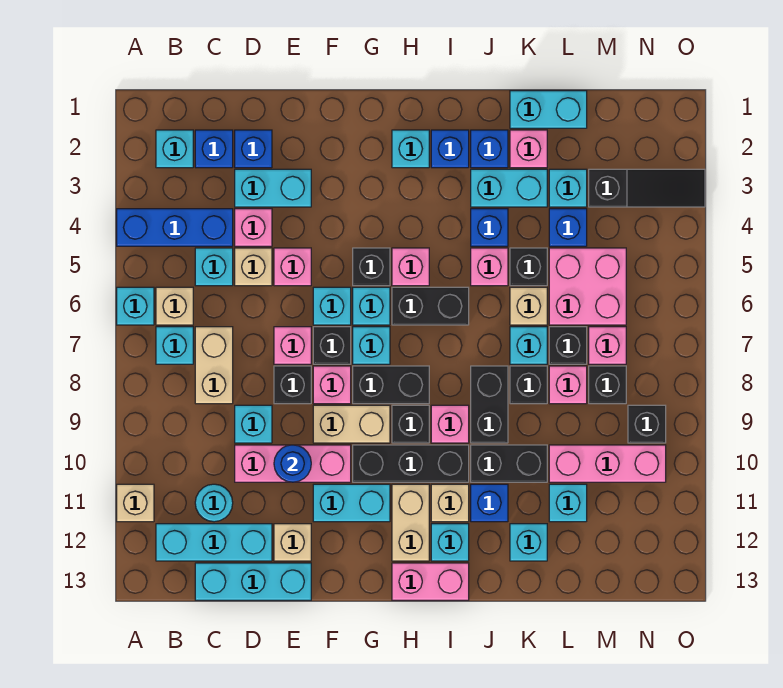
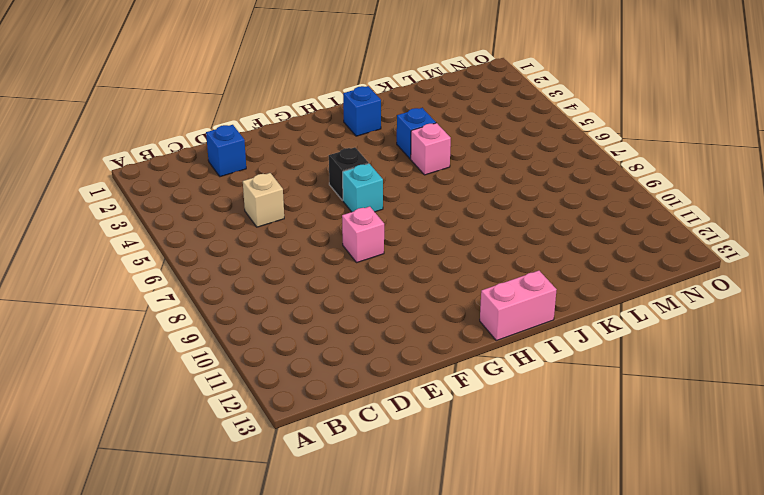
none -> blue 1x3 brick [117,209,233,246]
none -> cyan 1x1 brick [117,287,154,325]
none -> tan 1x1 brick [117,484,154,522]
none -> cyan 1x1 brick [156,130,193,168]

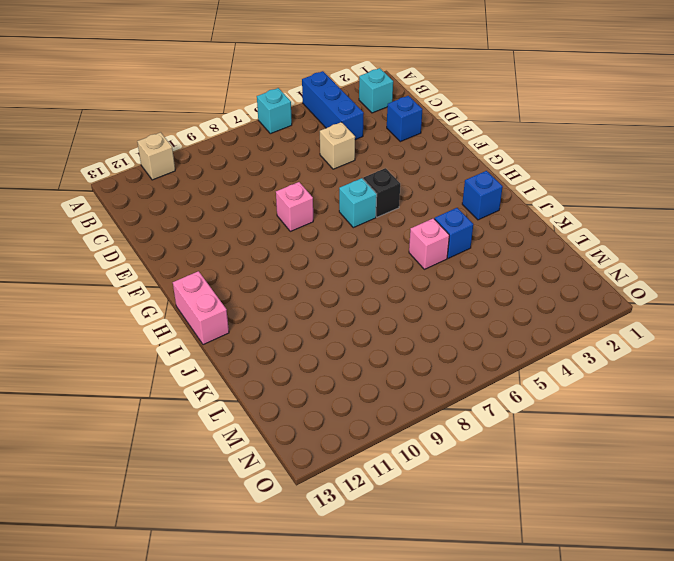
none -> tan 1x1 brick [156,287,193,325]
none -> cyan 1x1 brick [156,327,193,364]
none -> cyan 1x3 brick [156,524,272,561]
none -> blue 1x1 brick [195,130,233,168]

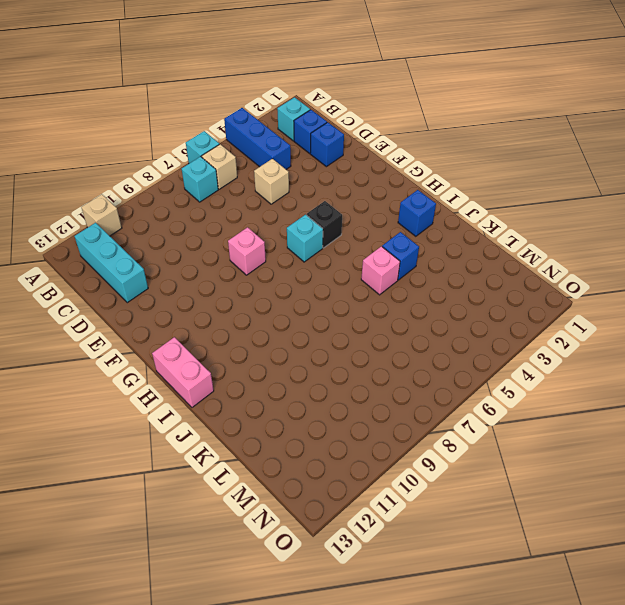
none -> cyan 1x1 brick [195,248,233,286]
none -> tan 1x2 brick [195,327,233,404]
none -> cyan 1x1 round brick [195,484,233,522]
none -> cyan 1x3 brick [195,563,311,600]

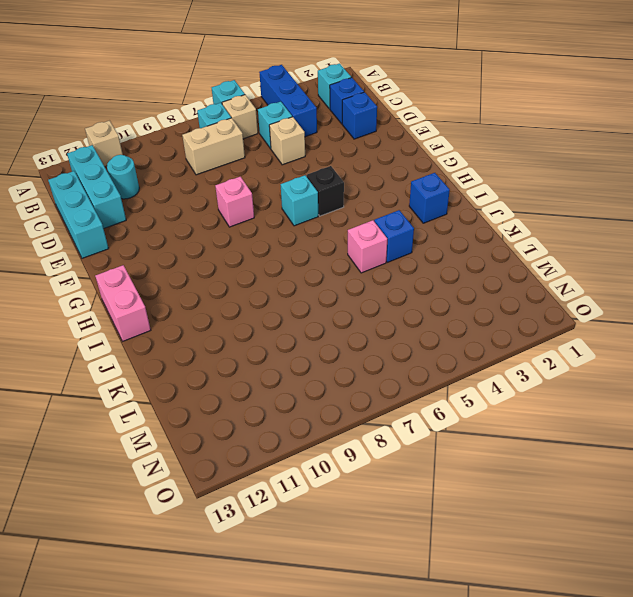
none -> cyan 1x2 brick [235,169,311,207]
none -> pink 1x1 brick [235,209,272,246]
none -> cyan 1x1 brick [235,405,272,443]
none -> pink 1x3 brick [235,445,351,482]

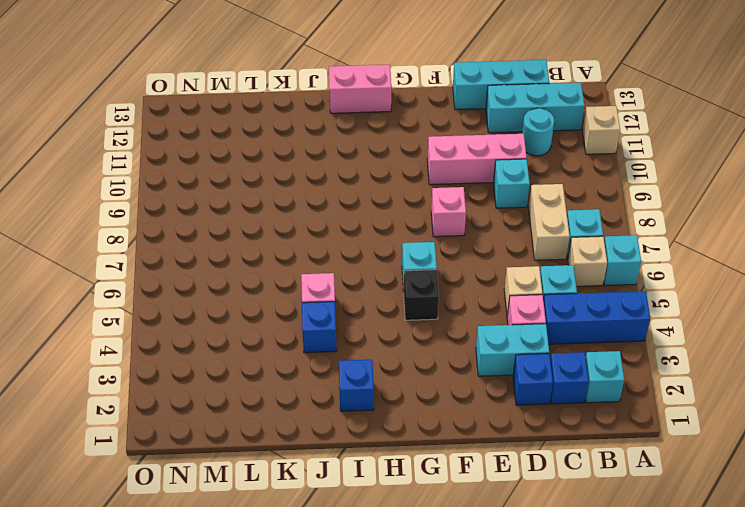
none -> pink 1x1 brick [274,248,311,286]
none -> pink 1x1 brick [274,327,311,364]
none -> black 1x1 brick [274,366,311,404]
none -> tan 1x1 brick [274,524,311,561]

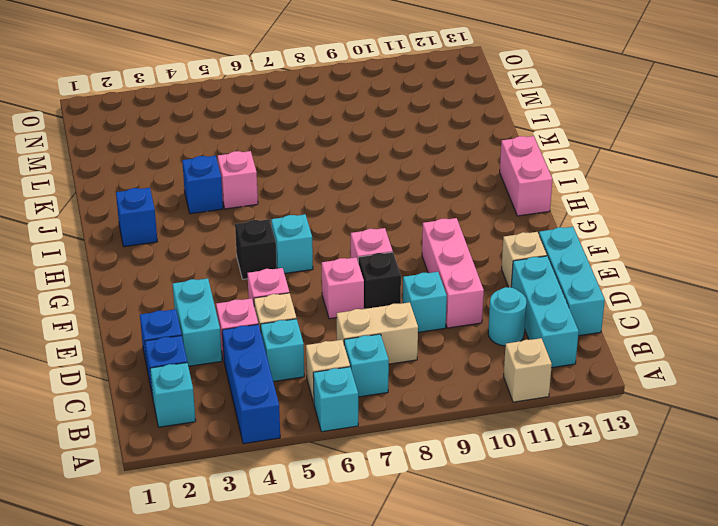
none -> cyan 1x1 brick [313,287,351,325]
none -> black 1x1 brick [313,327,351,364]
none -> tan 1x2 brick [313,405,390,443]
none -> cyan 1x2 brick [313,484,390,522]

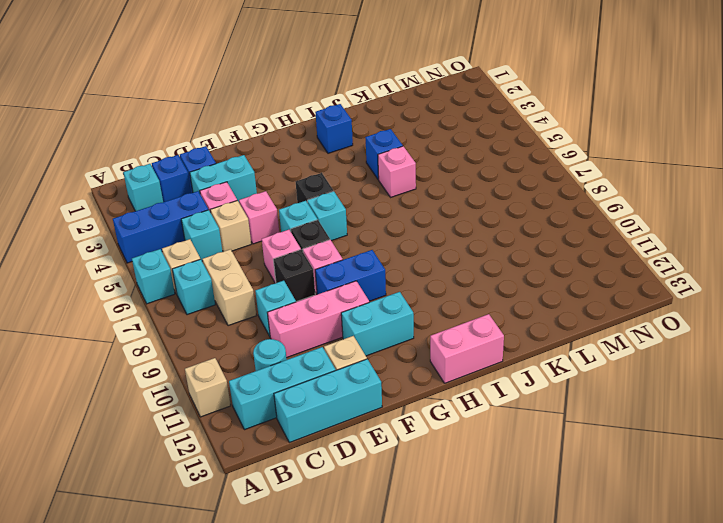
blue 1x2 brick [315,250,386,301] -> tan 1x2 brick [313,405,390,443]
none -> cyan 1x1 brick [353,327,390,364]
none -> black 1x2 brick [353,366,429,404]
none -> black 1x3 brick [353,445,469,482]
none -> cyan 1x1 brick [392,130,429,168]

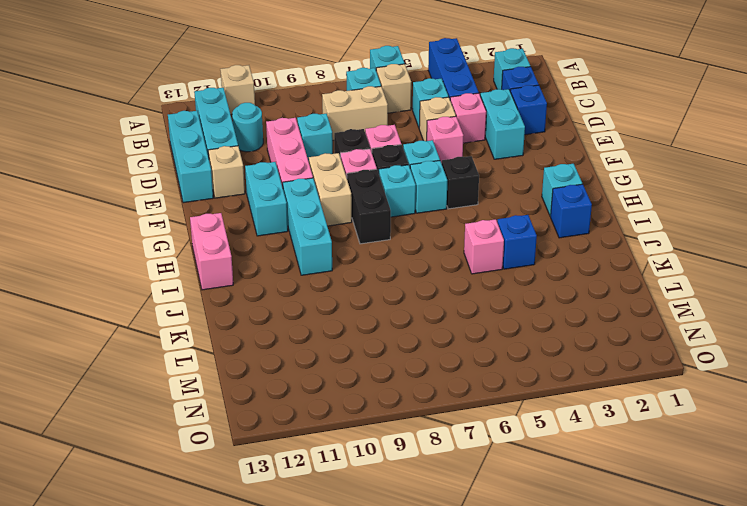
cyan 1x3 brick [283,178,332,275] -> black 1x3 brick [353,445,469,482]
none -> pink 1x1 brick [392,248,429,286]
none -> black 1x2 brick [392,287,469,325]
none -> black 1x1 brick [392,405,429,443]
none -> tan 1x2 brick [392,484,429,561]

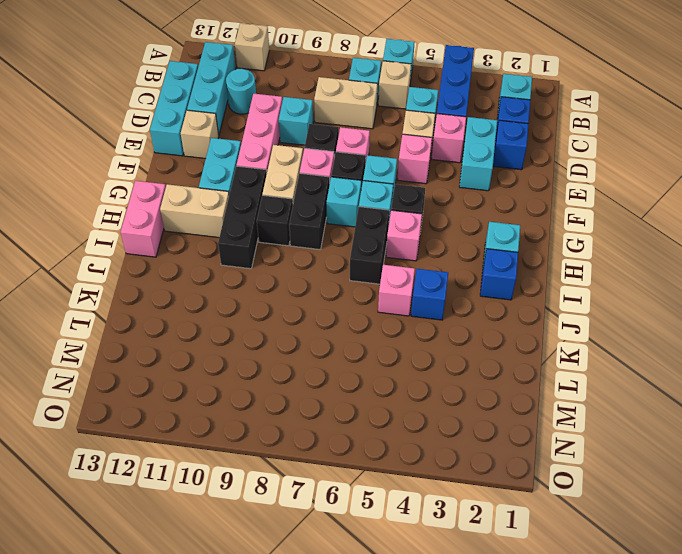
none -> pink 1x1 brick [431,405,469,443]
none -> tan 1x1 brick [431,484,469,522]
none -> cyan 1x1 brick [431,524,469,561]
none -> blue 1x1 brick [471,130,508,168]

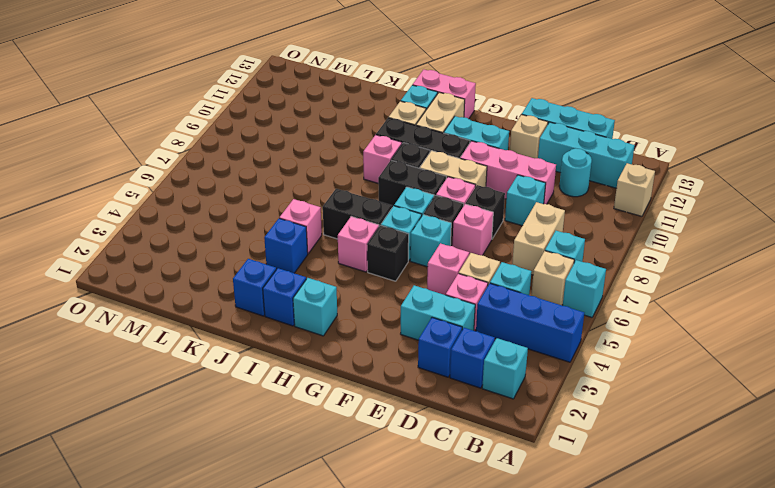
none -> cyan 1x2 brick [471,169,547,207]
none -> black 1x2 brick [471,366,508,443]
none -> black 1x2 brick [471,445,547,482]
none -> blue 1x1 brick [471,484,508,522]

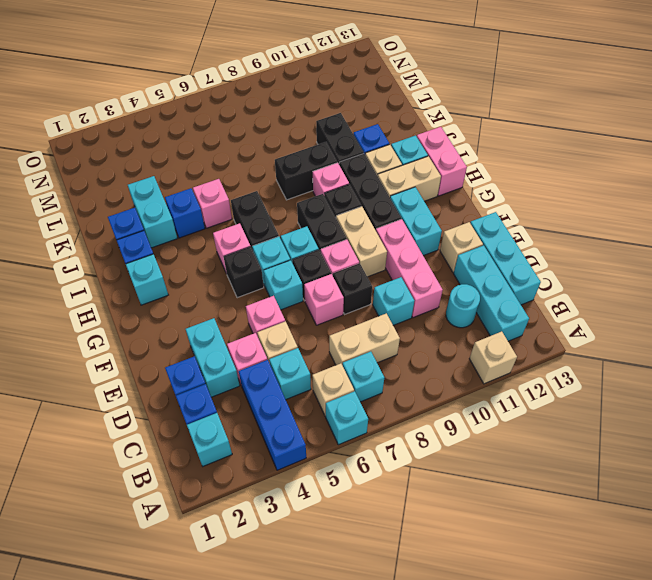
none -> cyan 1x2 brick [510,91,587,128]
none -> pink 1x1 brick [510,130,547,168]
none -> black 1x1 brick [510,248,547,286]
none -> tan 1x1 brick [510,287,547,325]

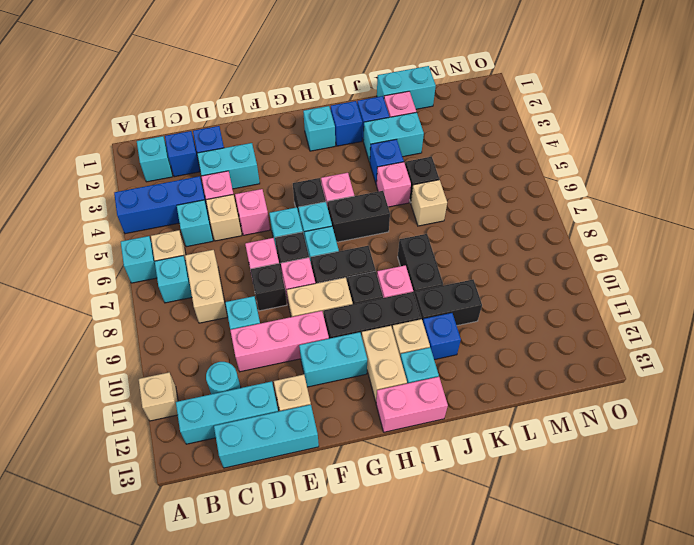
none -> cyan 1x1 brick [510,327,547,364]
none -> black 1x1 brick [510,366,547,404]
none -> cyan 1x1 brick [510,524,547,561]
none -> cyan 1x1 brick [549,169,587,207]

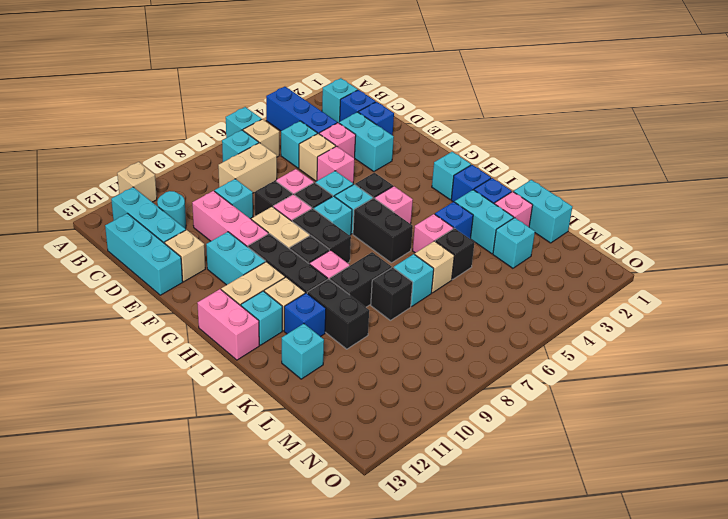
none -> blue 1x1 brick [549,209,587,246]
none -> pink 2x2 brick [549,248,626,325]
none -> black 1x1 brick [549,327,587,364]
none -> pink 1x1 brick [549,366,587,404]

